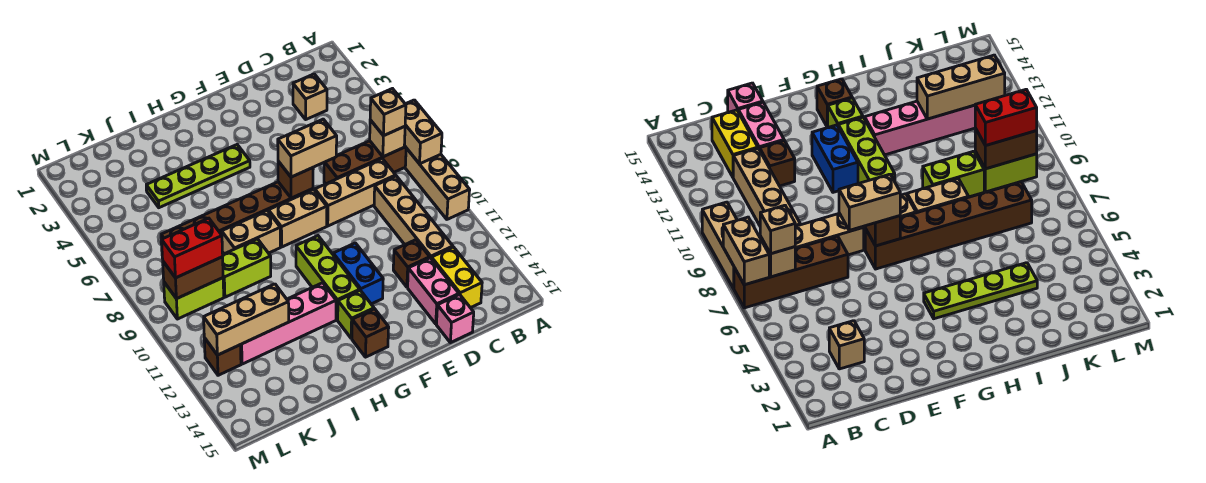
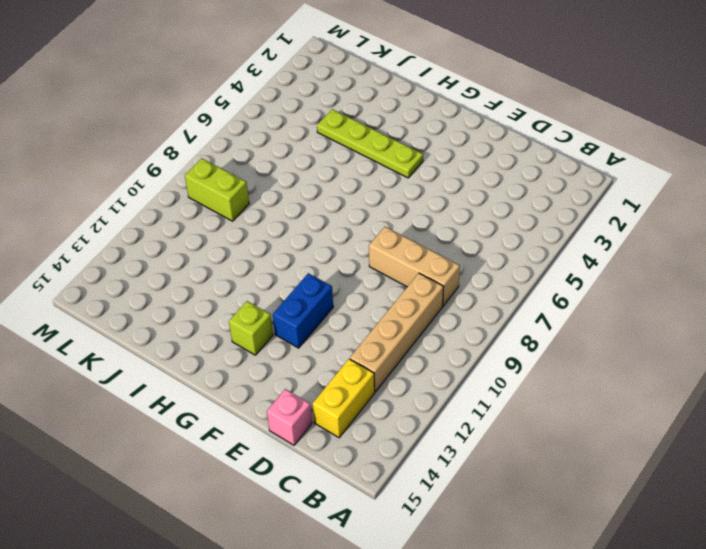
none -> brown 1x4 brick [324,141,406,184]
none -> tan 1x3 brick [405,148,470,219]
none -> tan 1x1 brick [293,74,327,119]

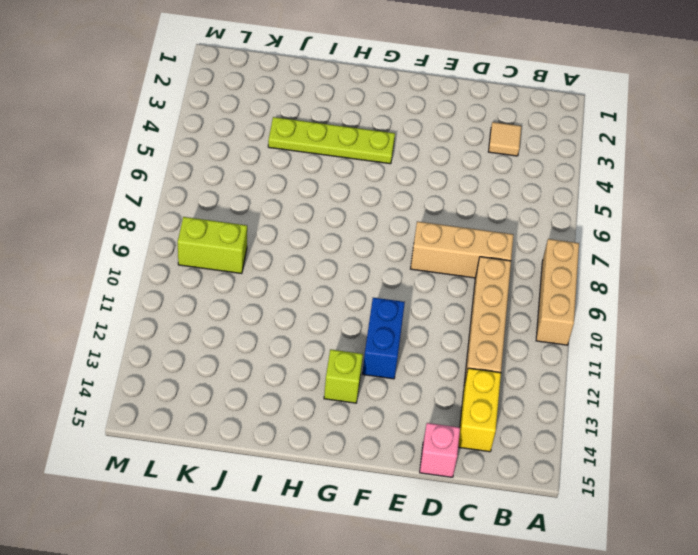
tan 1x1 tile [489,122,521,156] -> tan 1x1 brick [293,74,327,119]
none -> brown 1x4 brick [324,141,406,184]
none -> brown 1x1 brick [393,240,430,287]
none -> pink 1x2 brick [408,258,459,324]

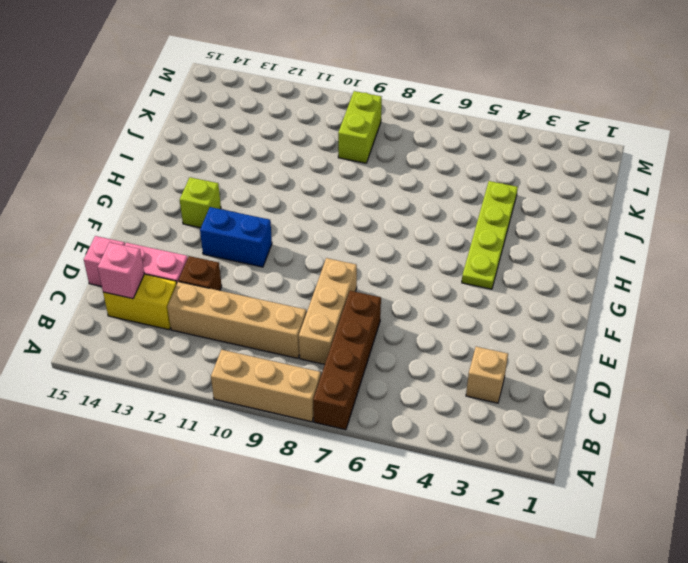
pink 1x1 brick [98,242,144,299] -> none
none -> brown 1x6 brick [161,182,313,244]
none -> tan 1x2 brick [268,190,327,247]
none -> lime 1x3 brick [296,236,360,320]

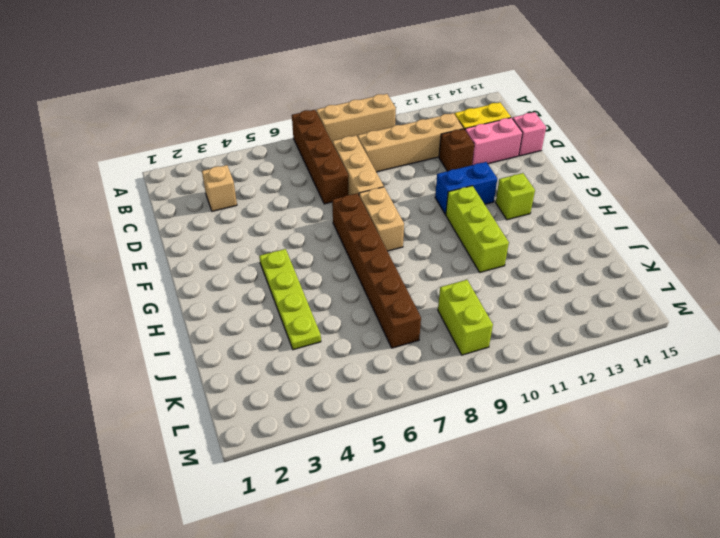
lime 1x3 brick [446,186,509,272] -> lime 1x3 brick turned to [296,236,360,320]
none -> brown 1x1 brick [352,309,389,357]
none -> tan 1x2 brick [222,211,281,254]
none -> pink 1x4 brick [241,283,336,364]

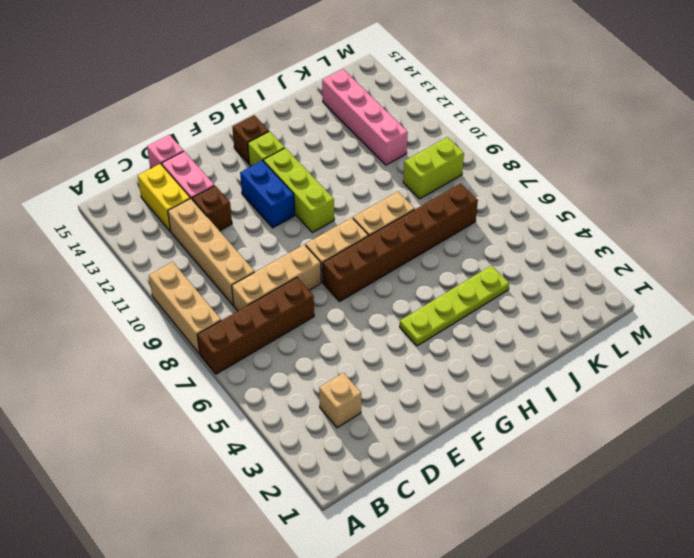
pink 1x4 brick [322,69,408,165] -> pink 1x4 brick turned to [241,283,336,364]
none -> lime 1x2 brick [223,239,271,297]
none -> brown 1x1 brick [204,338,241,375]
none -> tan 1x2 brick [404,100,442,164]

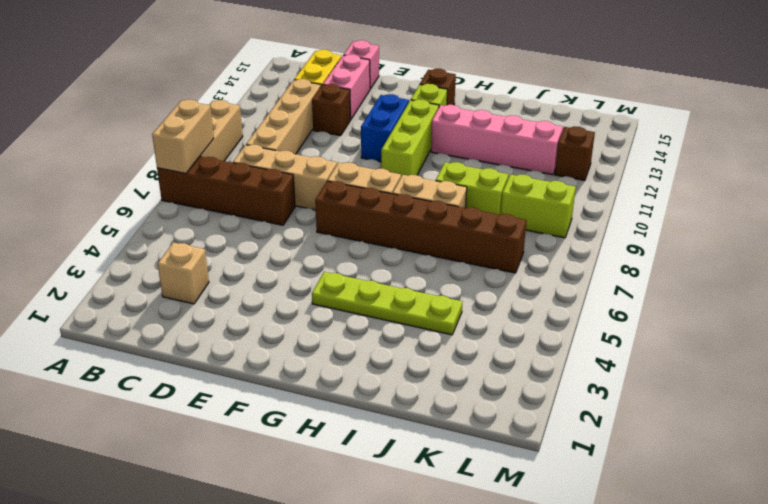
none -> tan 1x1 brick [370,120,405,157]
none -> brown 1x1 brick [278,161,313,198]
none -> tan 1x3 brick [204,284,289,355]

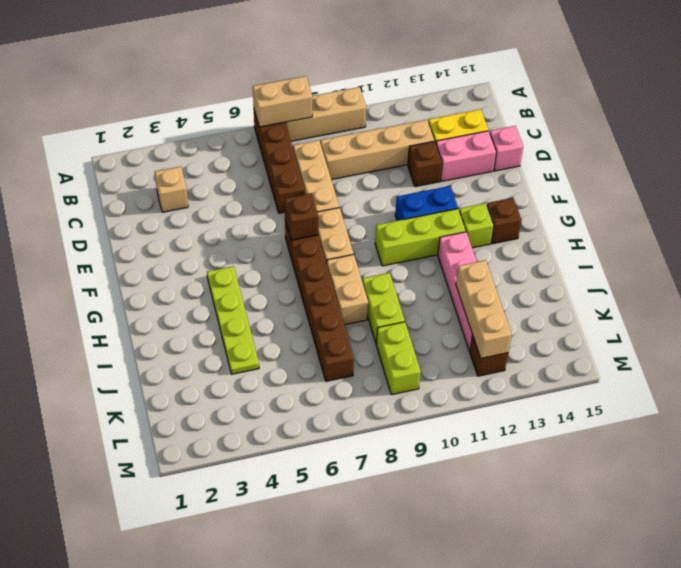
none -> tan 1x1 brick [370,120,405,157]
none -> brown 1x2 brick [163,257,223,299]
none -> tan 1x1 brick [370,89,406,136]

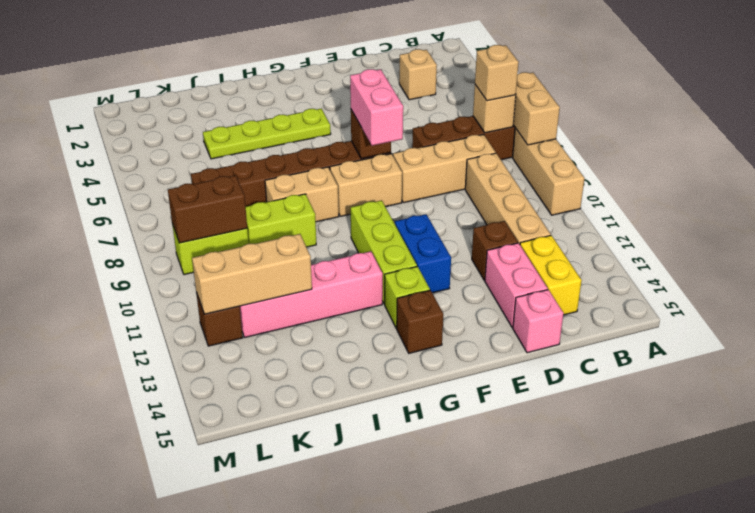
pink 1x2 brick [350,69,403,146] -> tan 1x2 brick [278,119,337,177]
none -> red 1x2 brick [162,218,223,278]

